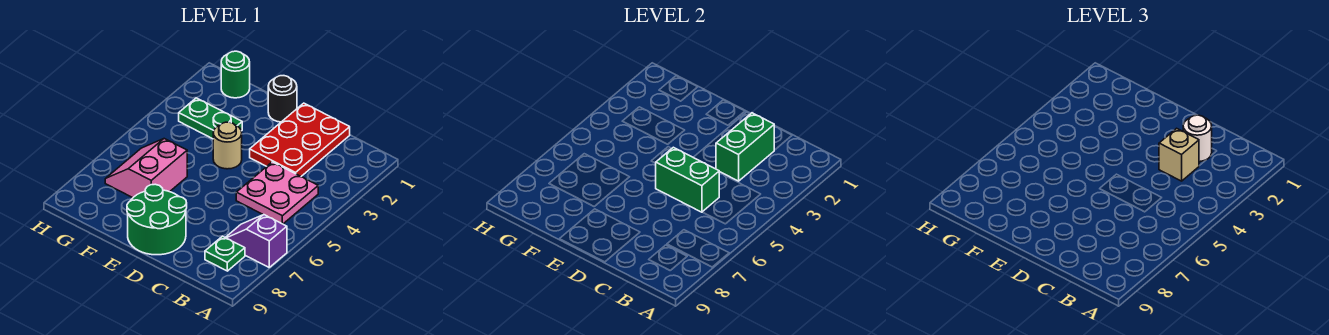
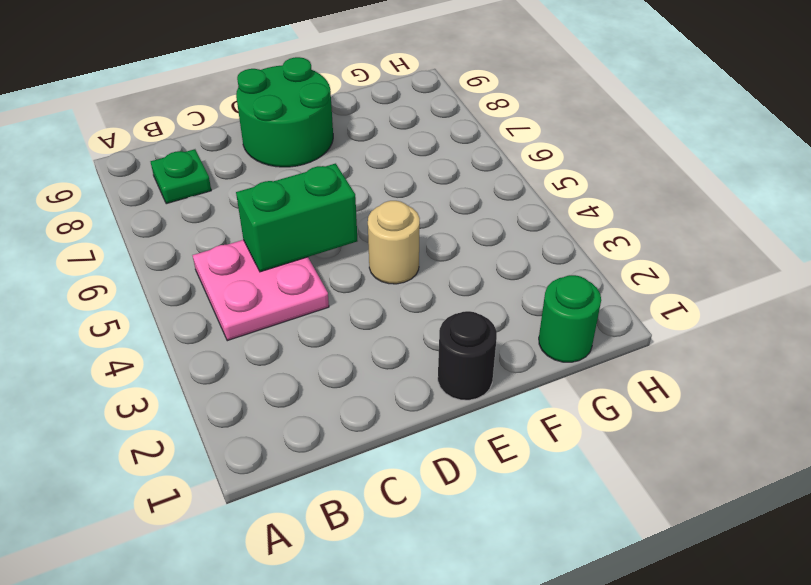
none -> purple 1x2 slope [225,215,287,267]
none -> red 2x3 plate [250,103,350,176]
none -> green 1x2 plate [179,98,242,139]

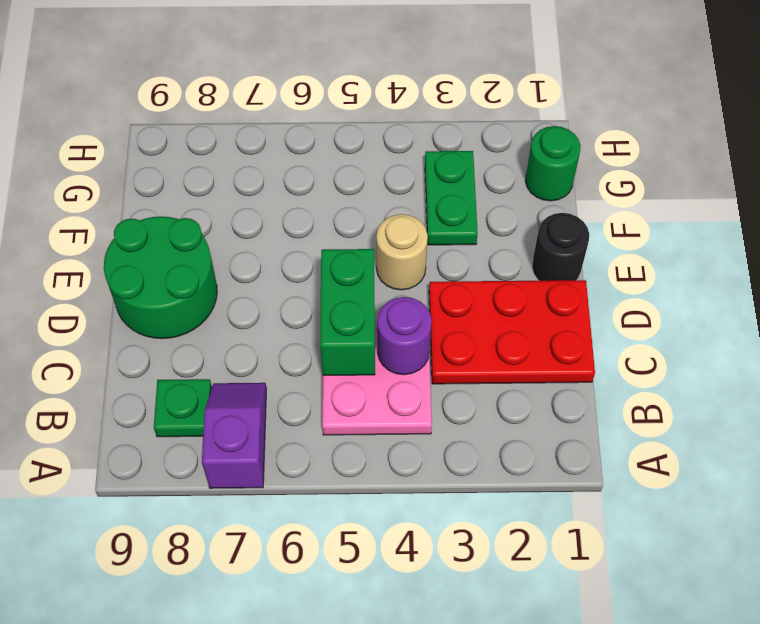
purple 1x1 round brick [377,297,432,375] -> none
none -> pink 2x2 slope [105,139,187,198]
none -> green 1x2 brick [716,113,774,181]
none -> white 1x1 round brick [1183,115,1212,162]

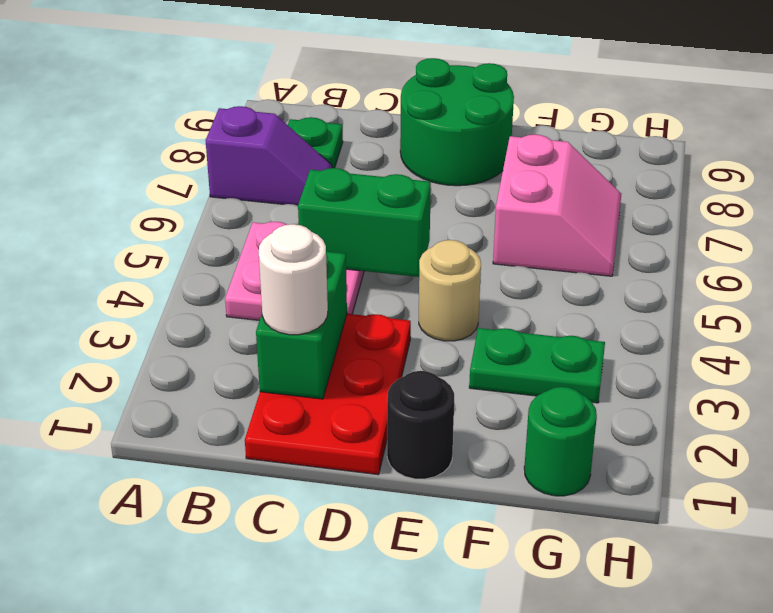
none -> tan 1x1 brick [1159,128,1199,181]

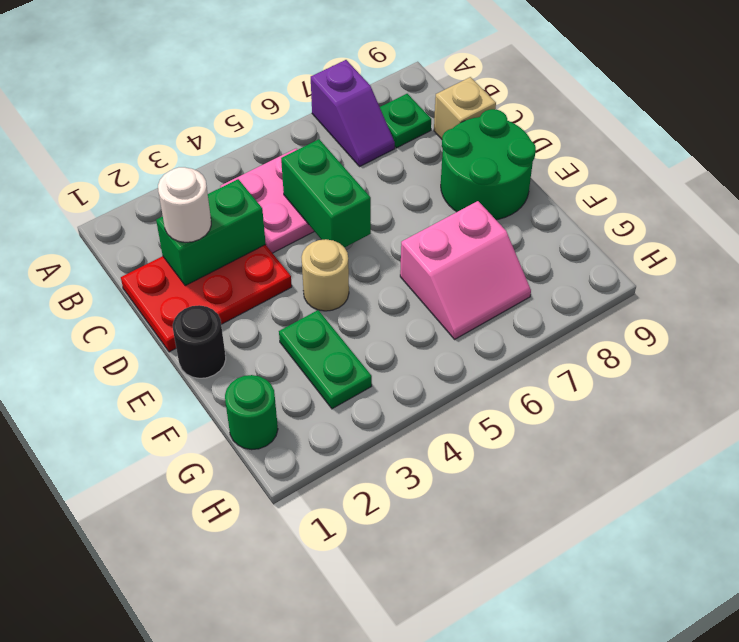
tan 1x1 brick [434,77,496,139] -> tan 1x1 brick moved to [1159,128,1199,181]

